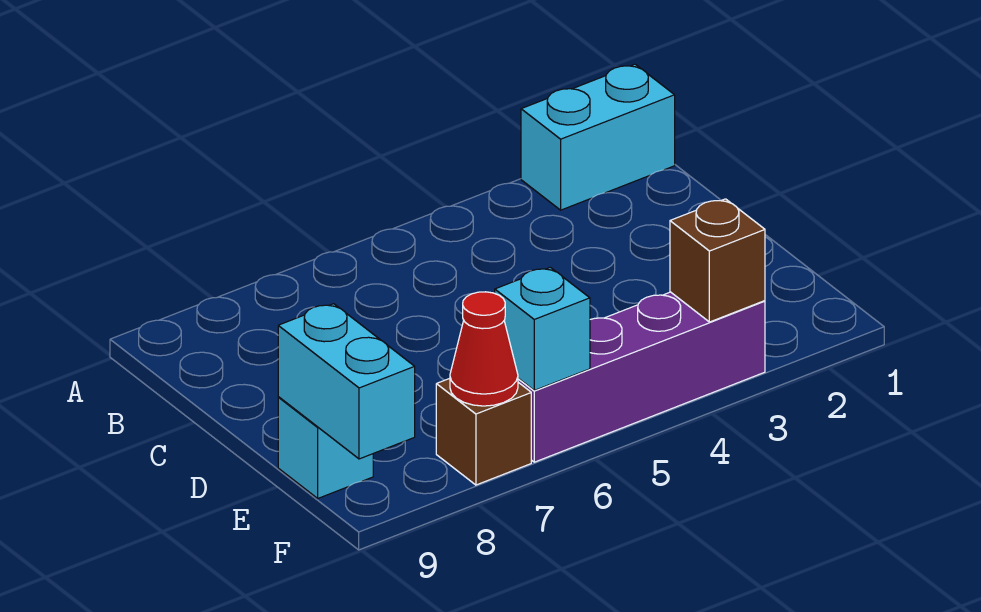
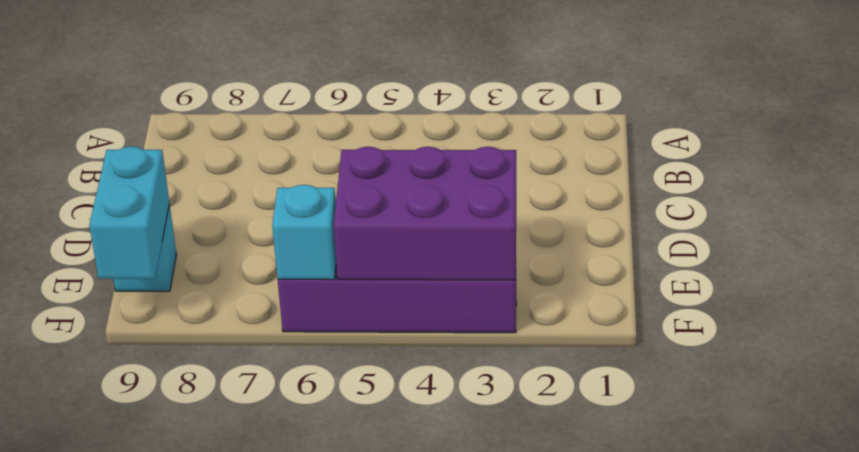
purple 2x3 brick [334,147,516,280] -> brown 1x1 brick [670,199,765,322]
none -> cyan 1x2 brick [521,64,675,210]
none -> brown 1x1 brick [436,378,531,485]

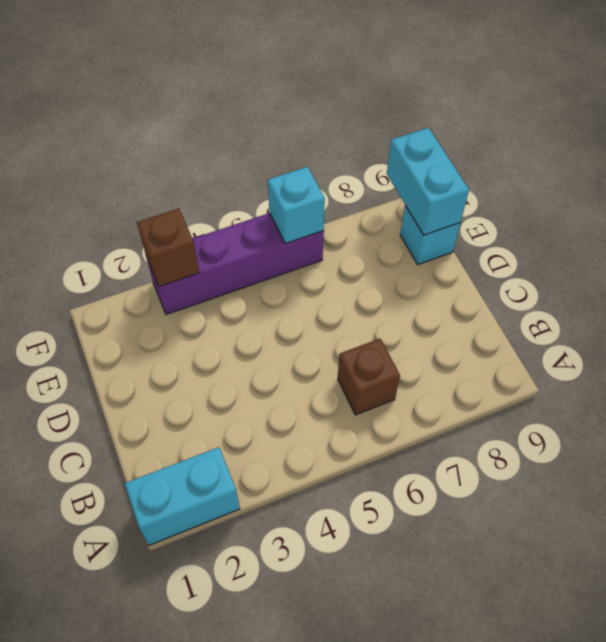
brown 1x1 brick [338,339,400,415] -> brown 1x1 brick moved to [436,378,531,485]
none -> red 1x1 cone [450,292,518,406]

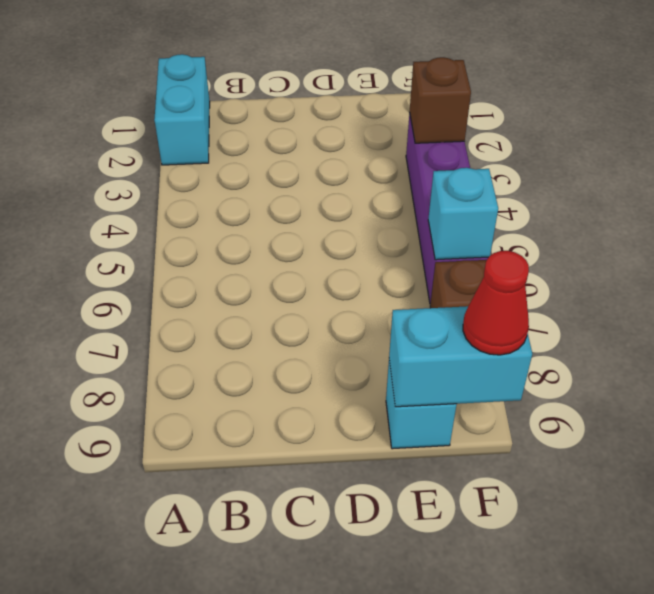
red 1x1 cone [463,251,529,355] -> red 1x1 cone moved to [450,292,518,406]

